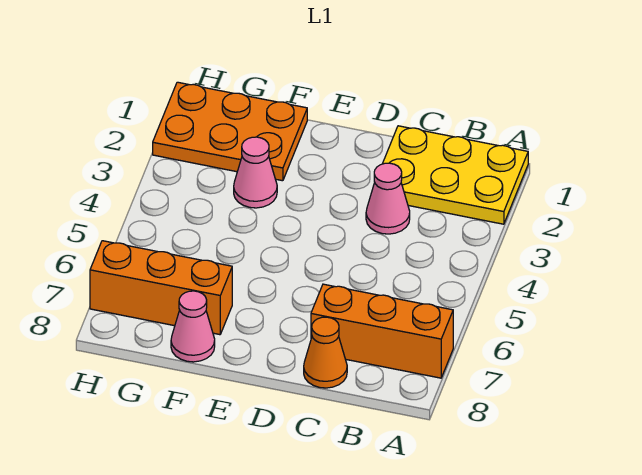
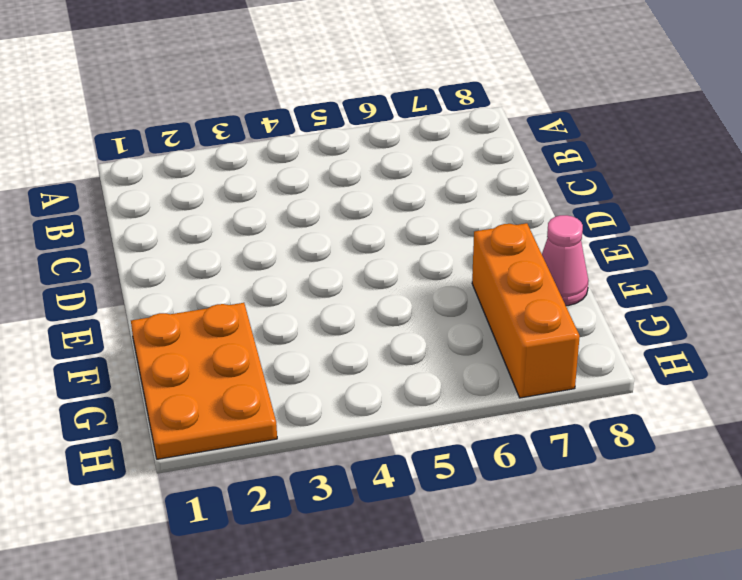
none -> yellow 2x3 plate [383,126,528,224]
none -> orange 1x3 brick [311,284,453,378]

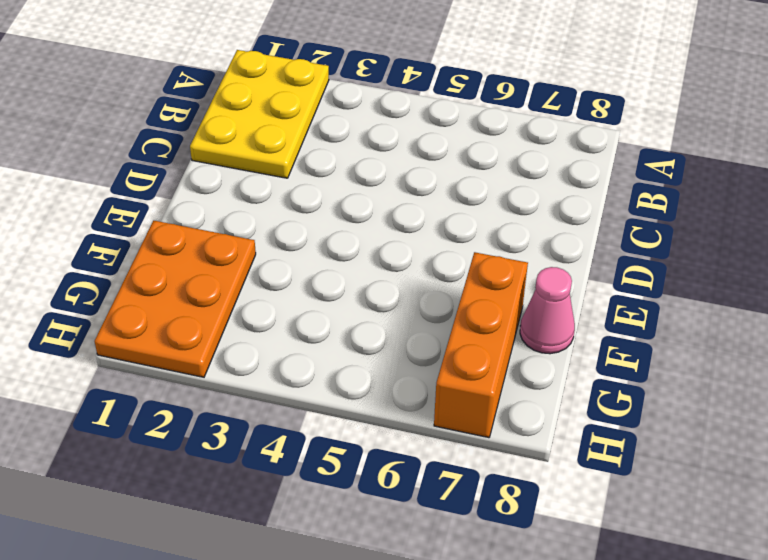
none -> orange 1x3 brick [311,284,453,378]
none -> pink 1x1 cone [366,163,410,234]

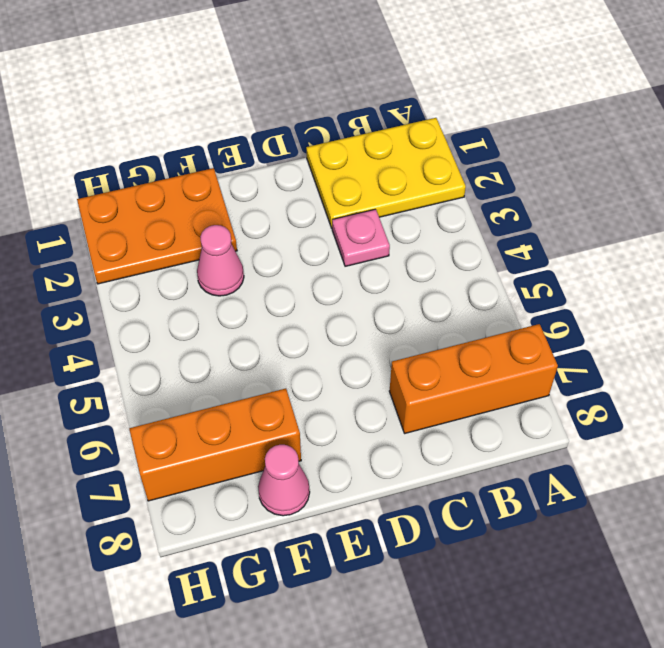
pink 1x1 plate [332,209,390,266] -> pink 1x1 cone [366,163,410,234]
none -> orange 1x1 cone [304,317,347,388]

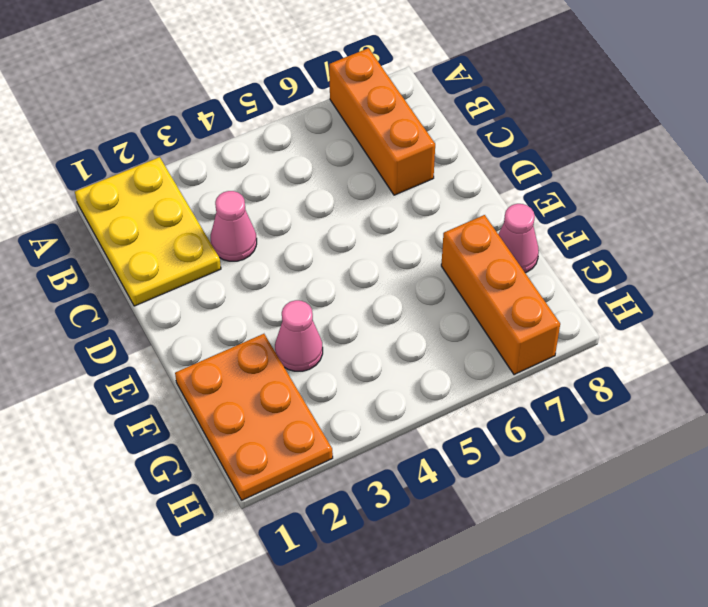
none -> orange 1x1 cone [304,317,347,388]

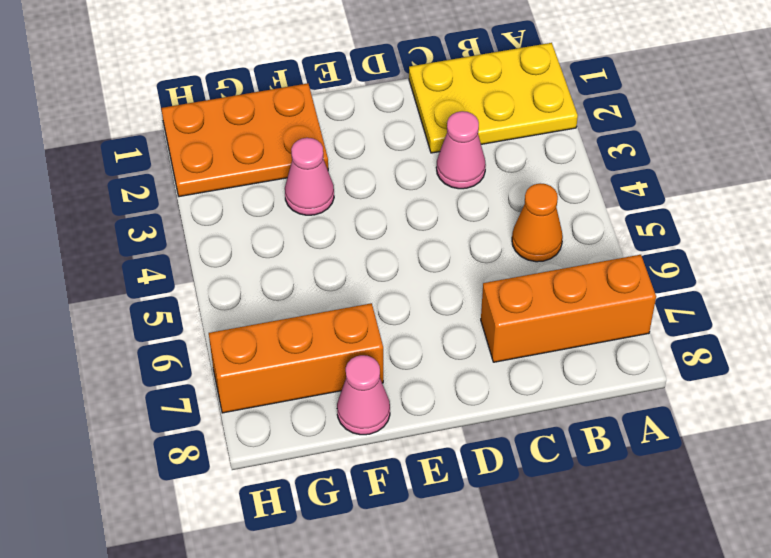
orange 1x1 cone [512,183,563,262] -> orange 1x1 cone moved to [304,317,347,388]

